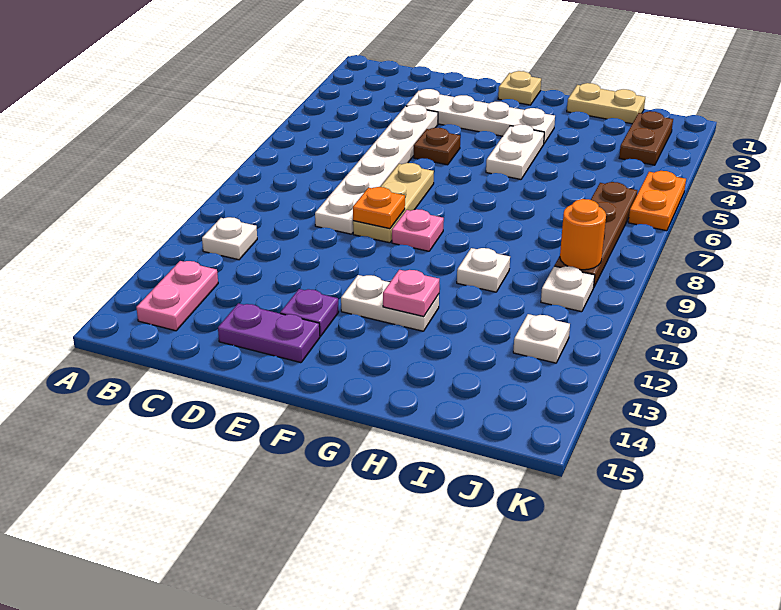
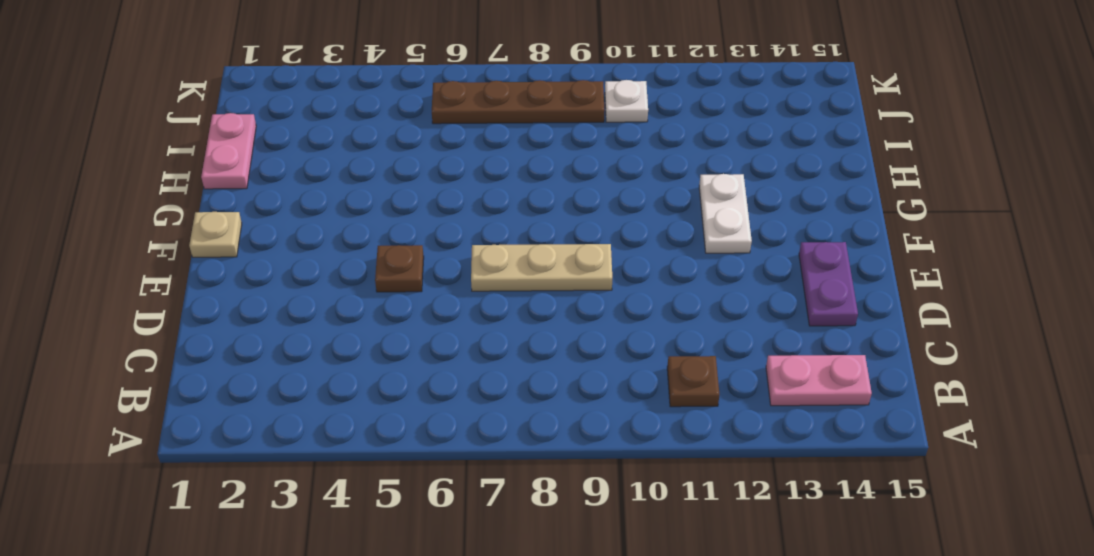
brown 1x1 plate [667,356,719,407] -> white 1x1 plate [202,217,257,260]
pink 1x2 plate [201,113,256,189] -> tan 1x2 plate [567,83,645,124]
none -> white 1x4 plate [406,89,555,143]
none -> white 1x6 plate [315,105,438,234]
none -> purple 1x1 plate [280,289,339,336]

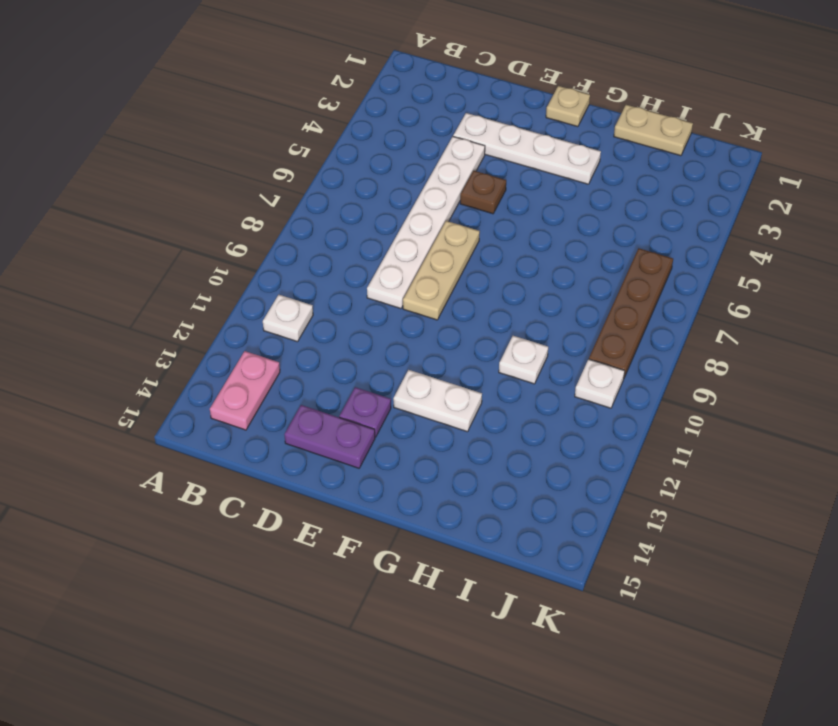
none -> pink 1x1 plate [392,209,444,251]
none -> white 1x2 plate [486,124,544,179]
none -> brown 1x2 plate [619,111,673,165]

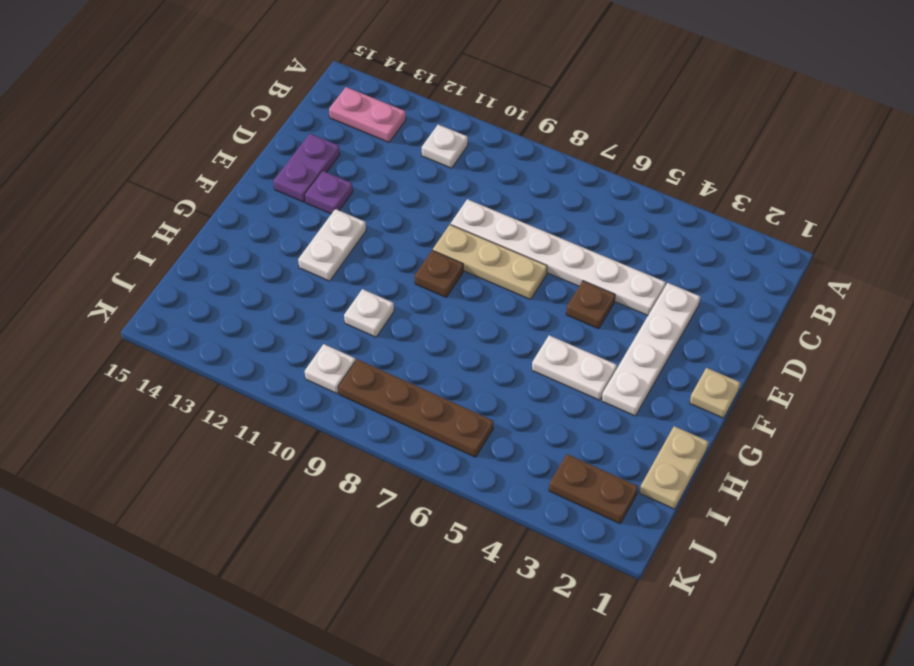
brown 1x1 plate [415,250,463,297] -> pink 1x1 plate [392,209,444,251]
none -> white 1x1 plate [513,314,570,363]
none -> orange 1x2 plate [628,171,686,231]
none -> orange 1x1 plate [353,187,405,229]

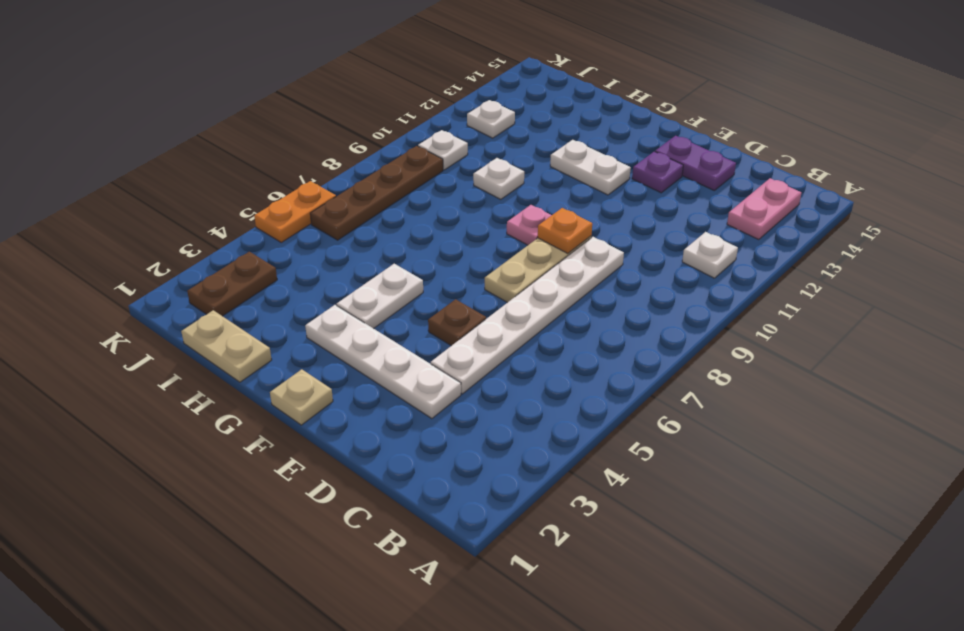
none -> pink 1x1 plate [383,270,439,316]
none -> orange 1x1 round brick [560,199,606,270]

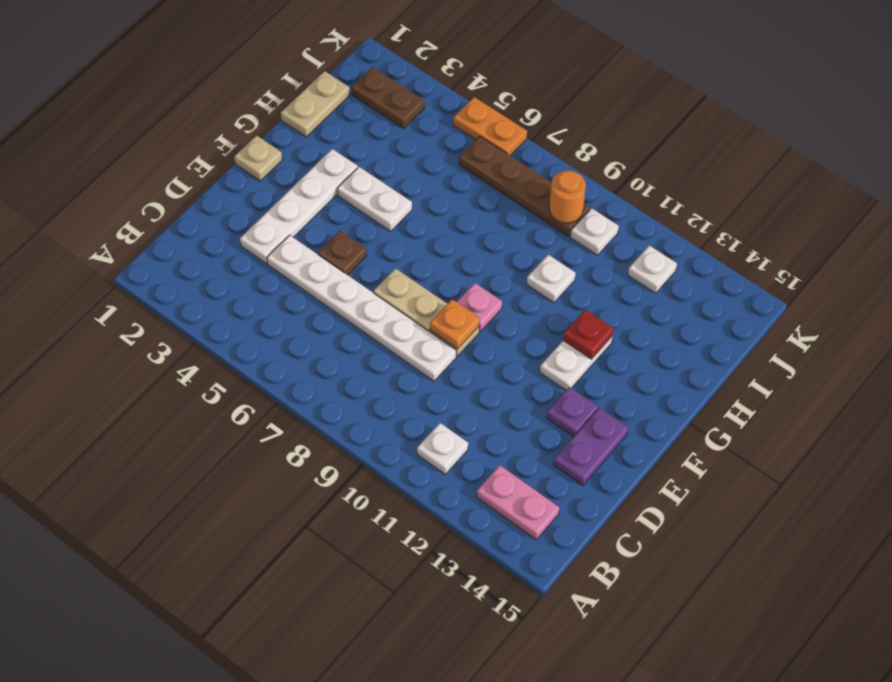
red 1x1 plate [563,309,613,359] -> pink 1x1 plate [383,270,439,316]

